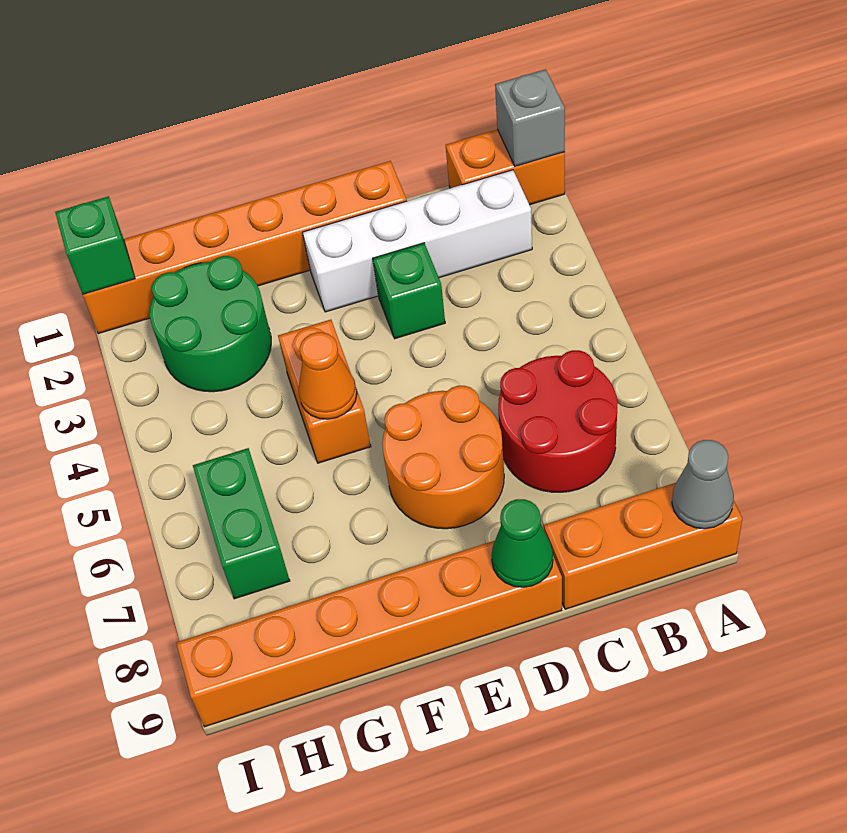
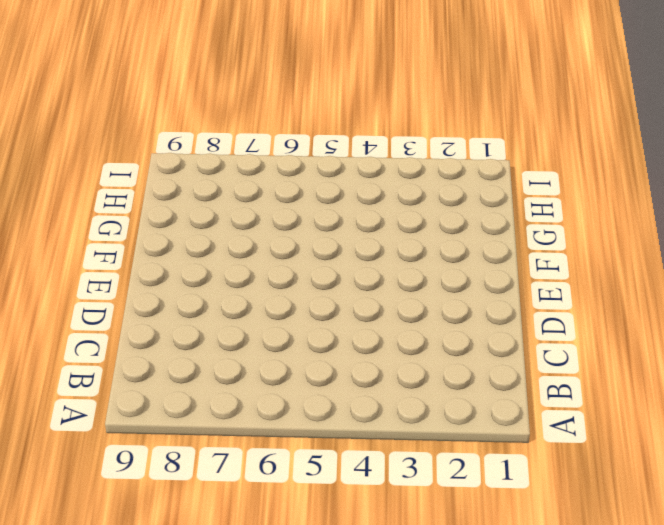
none -> orange 1x2 brick [446,130,565,205]
none -> orange 1x3 brick [544,483,742,609]
none -> white 1x4 brick [303,170,532,312]

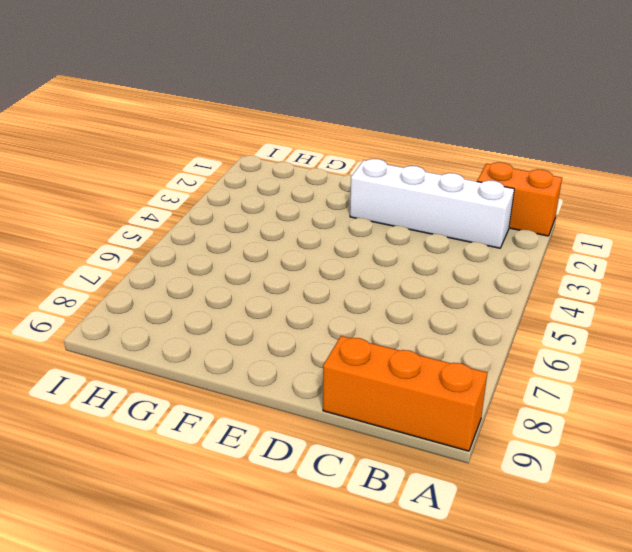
none -> red 2x2 round brick [498,350,617,492]
none -> orange 1x6 brick [83,161,407,334]
none -> green 1x1 brick [373,243,445,339]

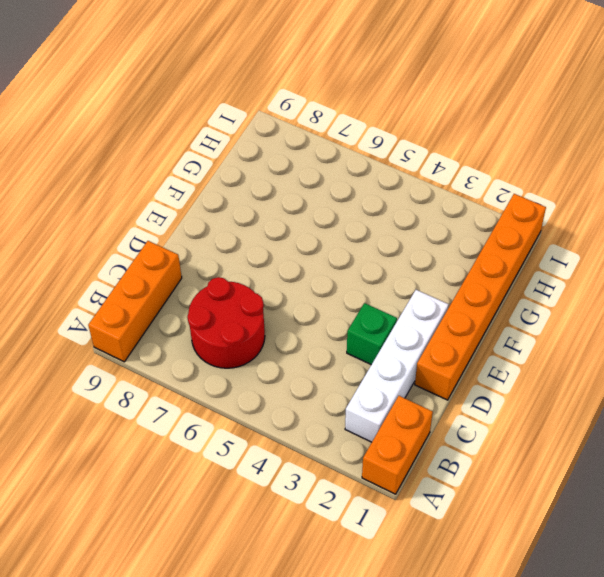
none -> orange 2x2 round brick [382,386,504,529]
none -> orange 1x6 brick [176,541,562,727]
none -> orange 1x2 brick [278,320,371,463]

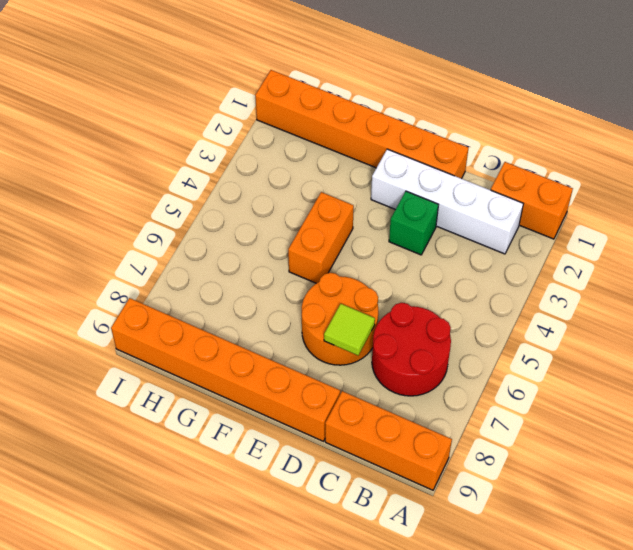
lime 1x1 tile [324,304,375,355] -> none
none -> green 2x2 round brick [150,256,271,392]
none -> green 1x2 brick [193,448,290,599]
none -> grey 1x1 brick [495,69,565,166]

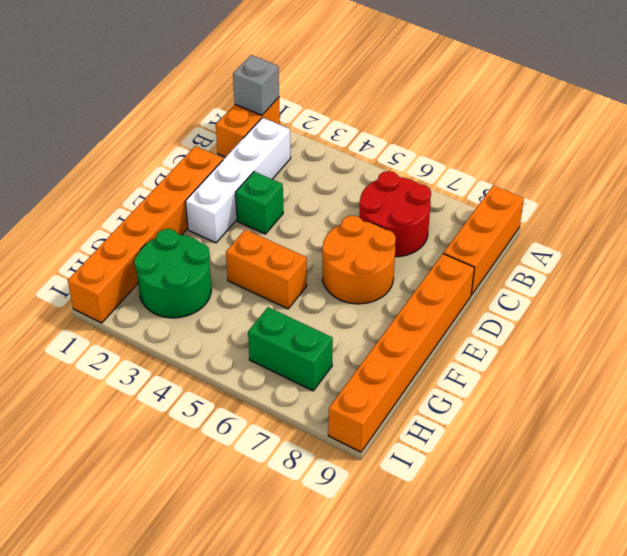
none -> grey 1x1 cone [672,440,734,529]
none -> green 1x1 cone [491,499,553,587]
none -> orange 1x1 cone [299,332,357,419]

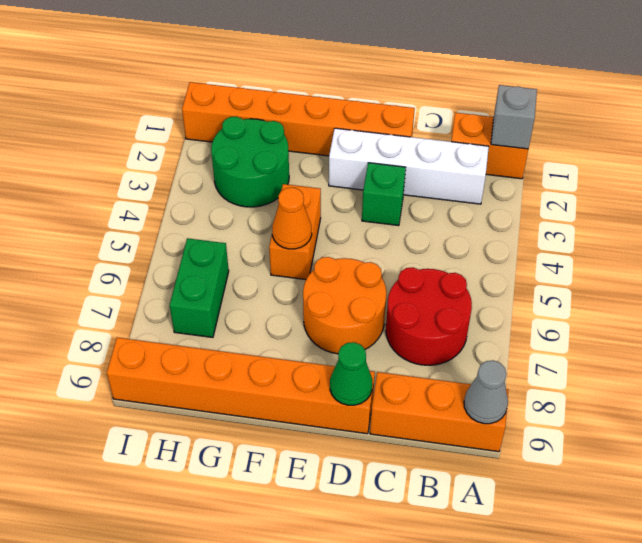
none -> green 1x1 brick [55,196,135,294]

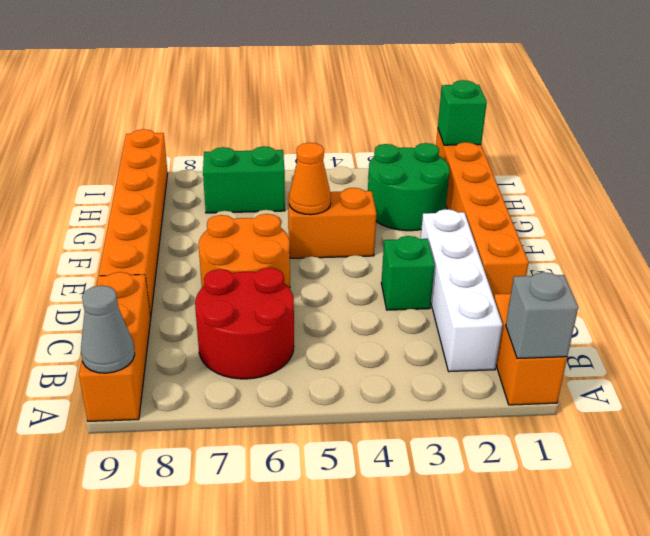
none -> green 1x1 cone [491,499,553,587]

